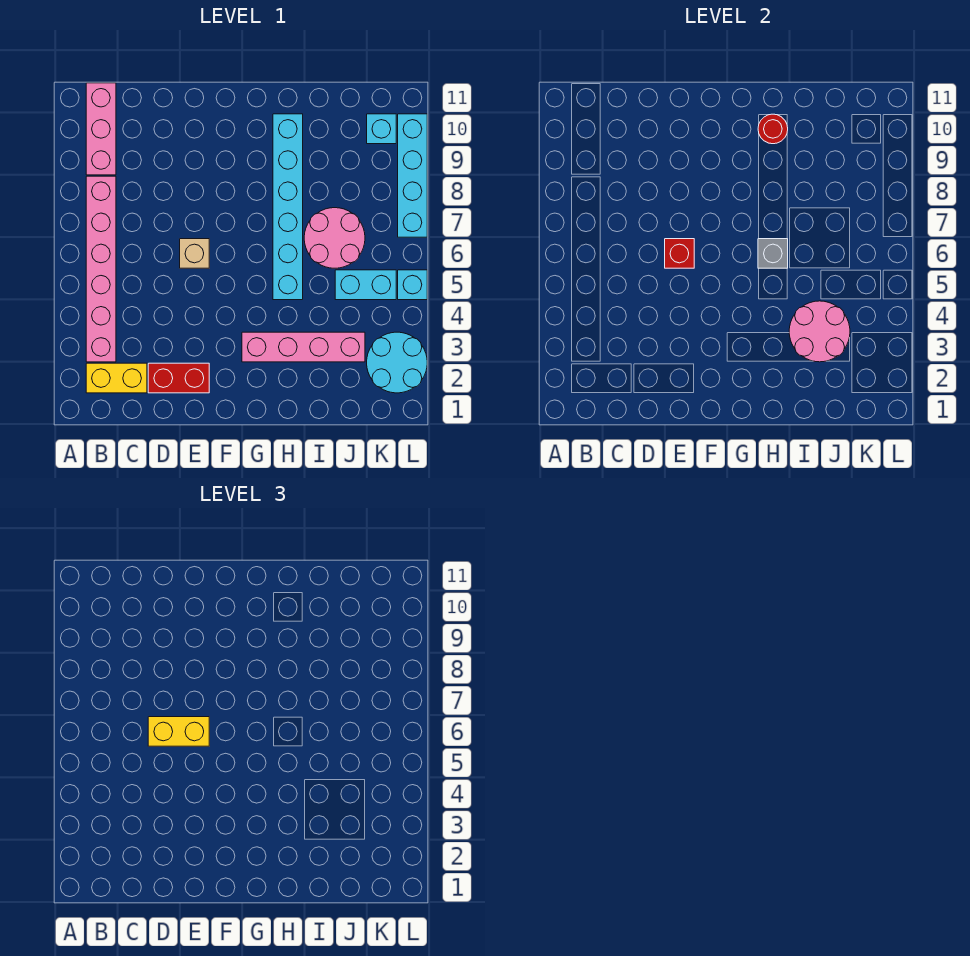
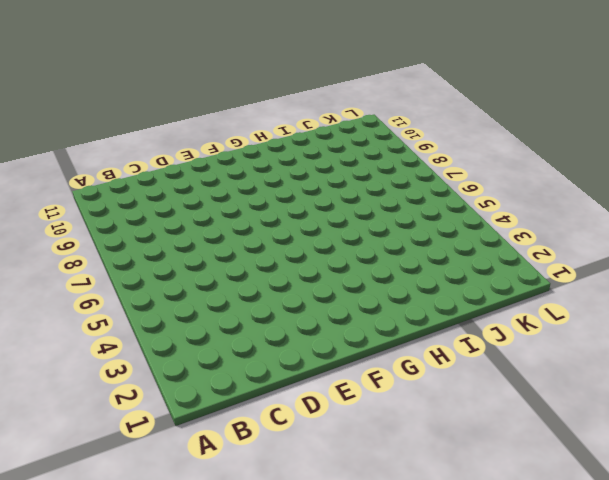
none -> yellow 1x2 brick [86,363,147,393]
none -> pink 1x6 brick [86,176,116,362]
none -> pink 1x3 brick [86,83,116,175]

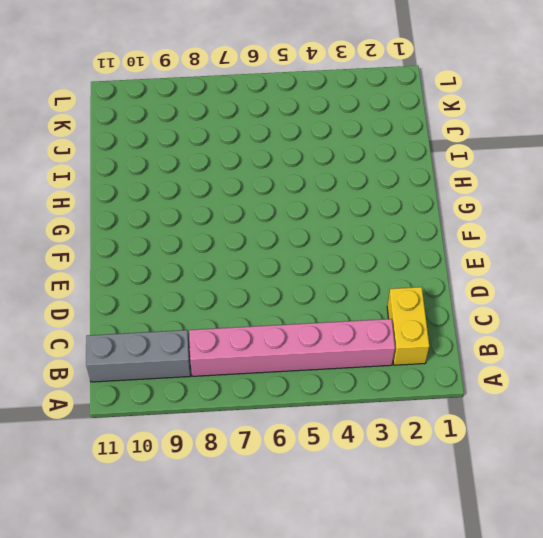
grey 1x3 brick [86,330,191,382] -> pink 1x3 brick [86,83,116,175]
none -> red 1x2 brick [148,363,209,393]
none -> tan 1x1 brick [180,239,209,268]
none -> pink 1x4 brick [242,332,365,362]

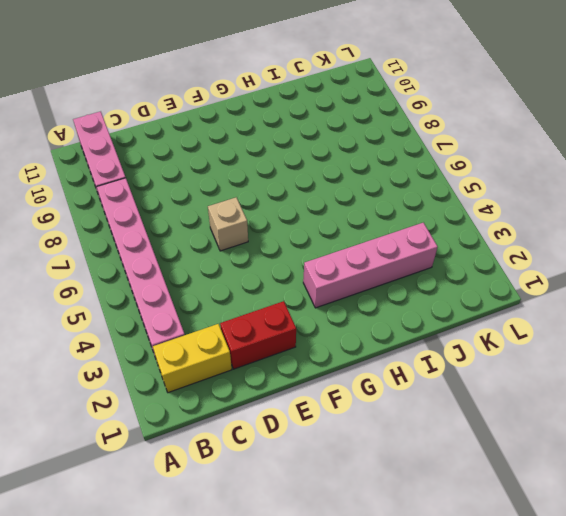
none -> cyan 1x6 brick [273,114,303,300]
none -> pink 2x2 round brick [304,208,365,268]
none -> cyan 1x2 brick [335,270,396,300]

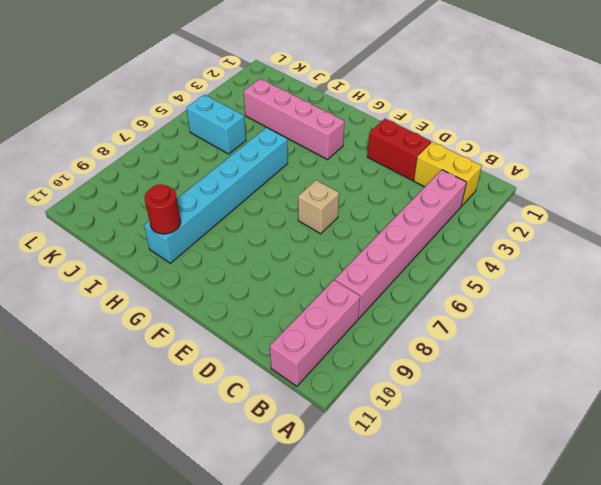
none -> pink 2x2 round brick [304,208,365,268]
none -> cyan 2x2 round brick [367,332,427,393]
none -> cyan 1x1 brick [367,114,396,144]

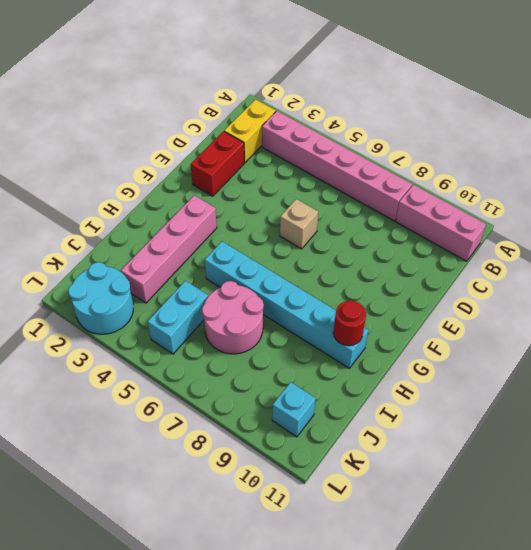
none -> cyan 1x1 brick [398,270,427,300]
none -> cyan 1x4 brick [398,114,427,237]
none -> red 1x1 brick [665,239,694,268]

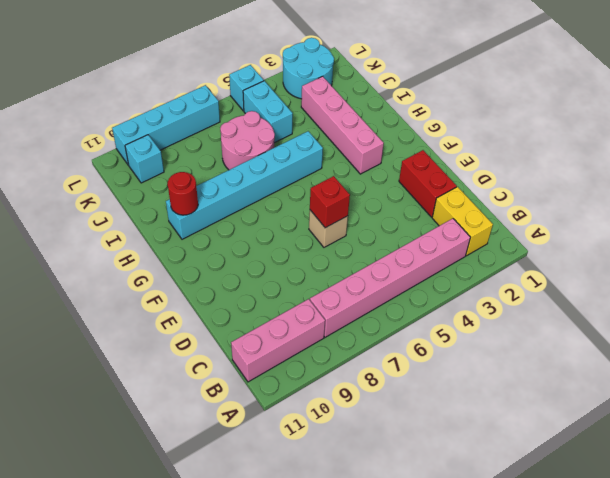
none -> grey 1x1 brick [758,239,788,268]
none -> pink 2x2 round brick [789,301,850,362]
none -> yellow 1x2 brick [148,717,209,746]

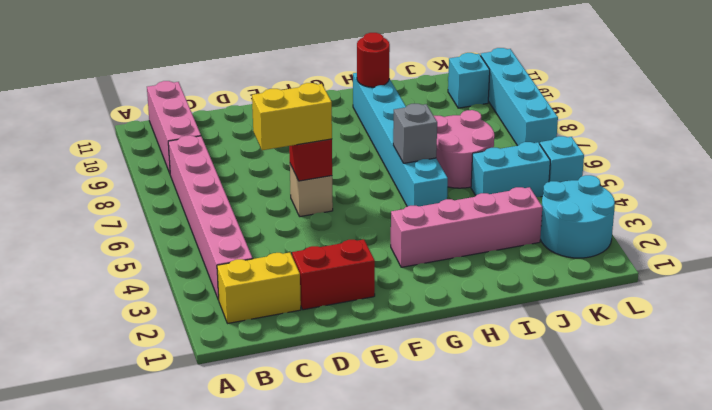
none -> pink 2x2 round brick [789,301,850,362]

